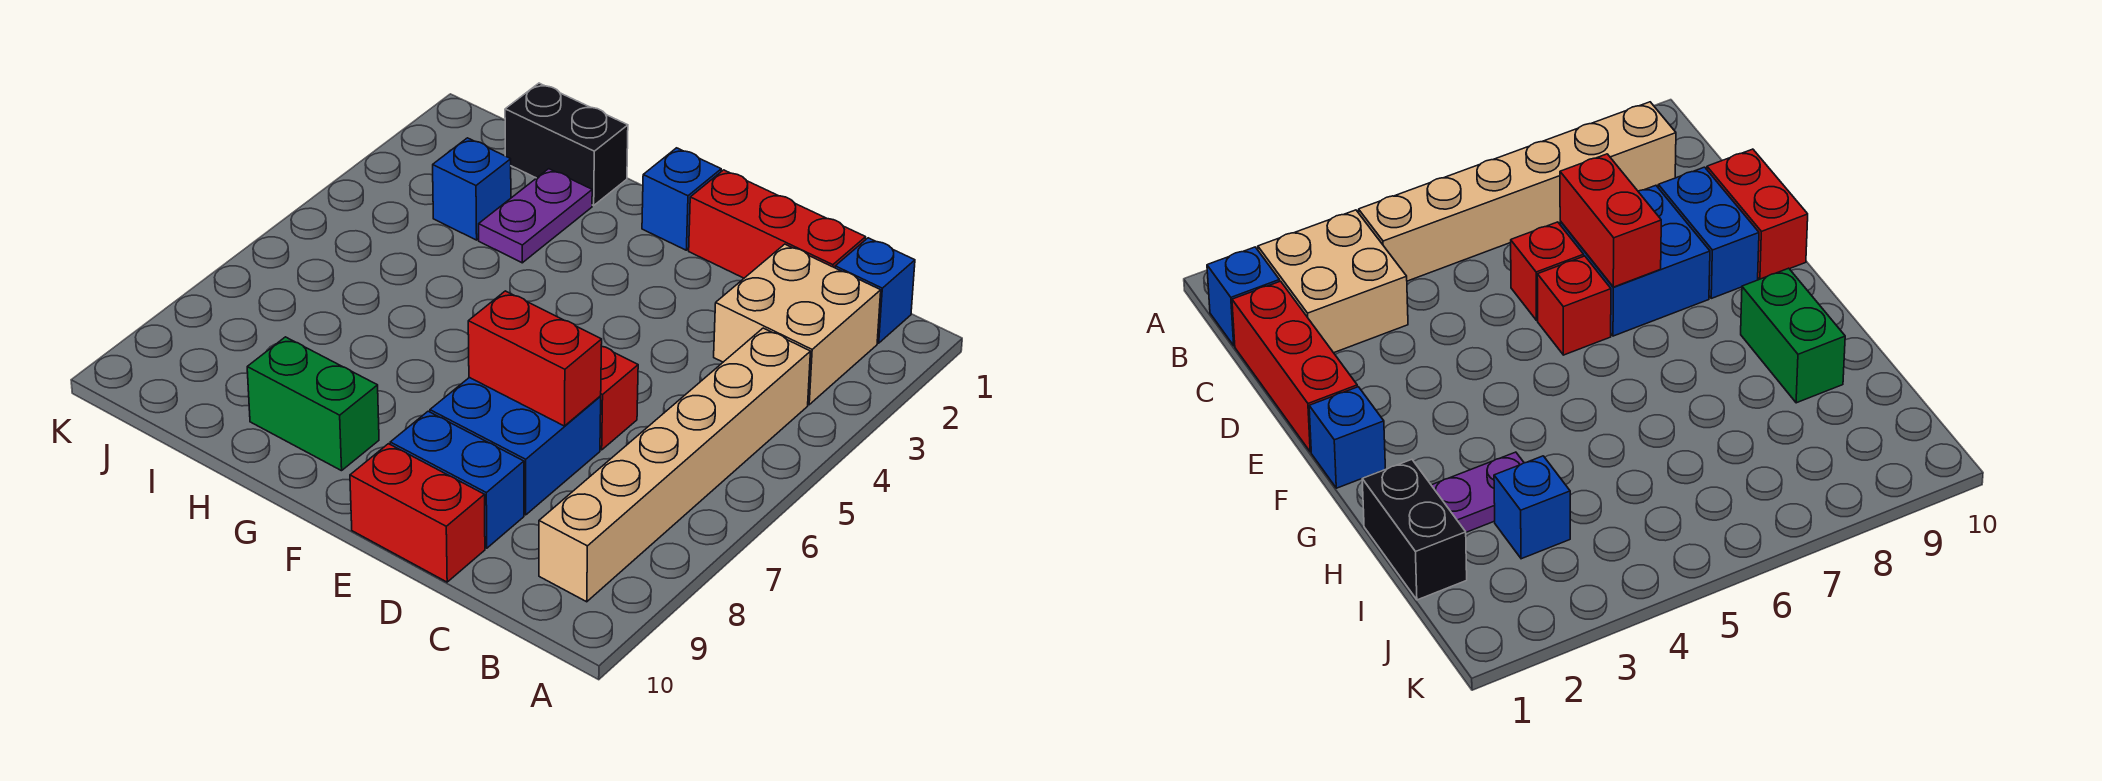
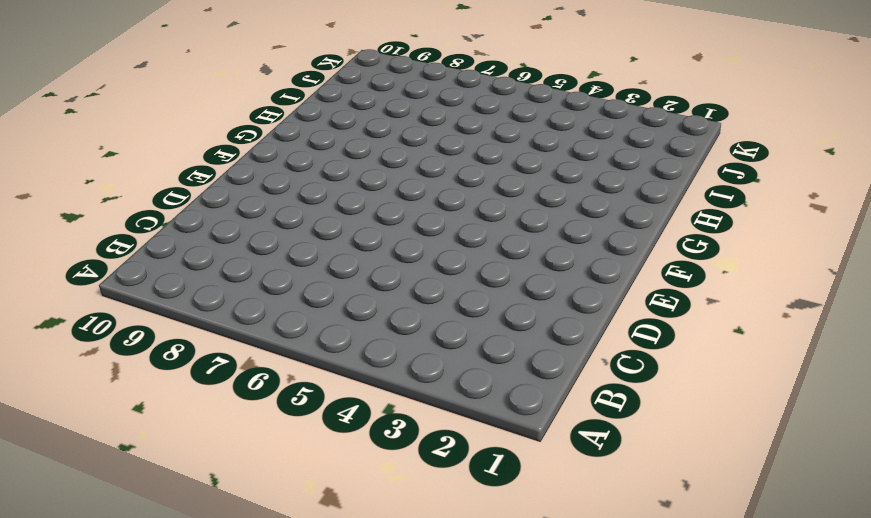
none -> blue 1x1 brick [835,238,915,343]
none -> tan 2x2 brick [714,244,881,405]
none -> tan 1x6 brick [539,328,810,602]

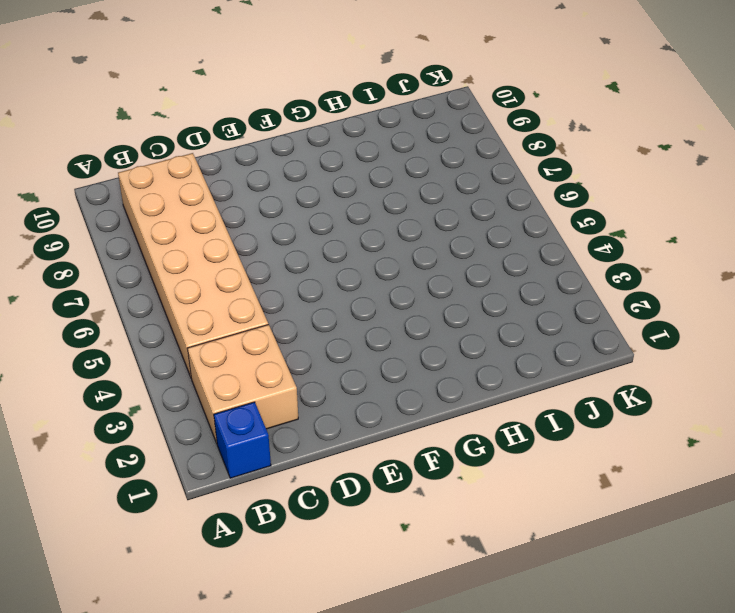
tan 2x6 brick [118,153,268,377] -> tan 1x6 brick [539,328,810,602]
none -> red 1x3 brick [689,170,866,278]
none -> red 1x1 brick [600,346,638,450]
none -> blue 2x2 brick [430,377,601,515]

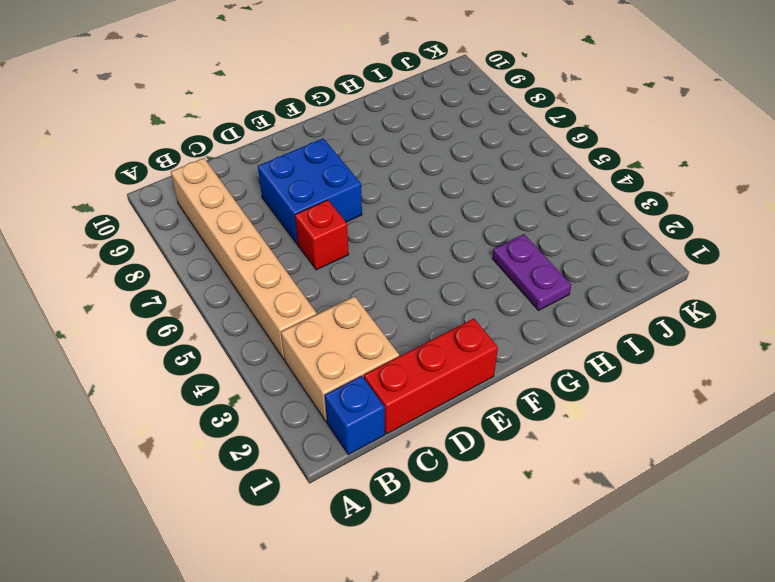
none -> blue 1x2 brick [390,411,524,548]
none -> red 1x2 brick [350,444,485,582]
none -> red 1x1 brick [1537,256,1611,355]

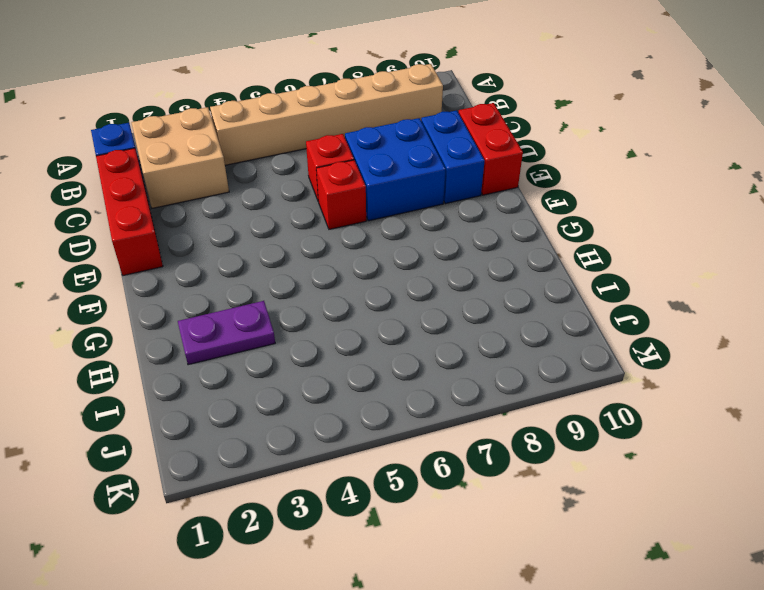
none -> blue 1x1 brick [642,148,721,250]
none -> green 1x2 brick [247,337,379,471]
none -> black 1x2 brick [505,83,628,205]

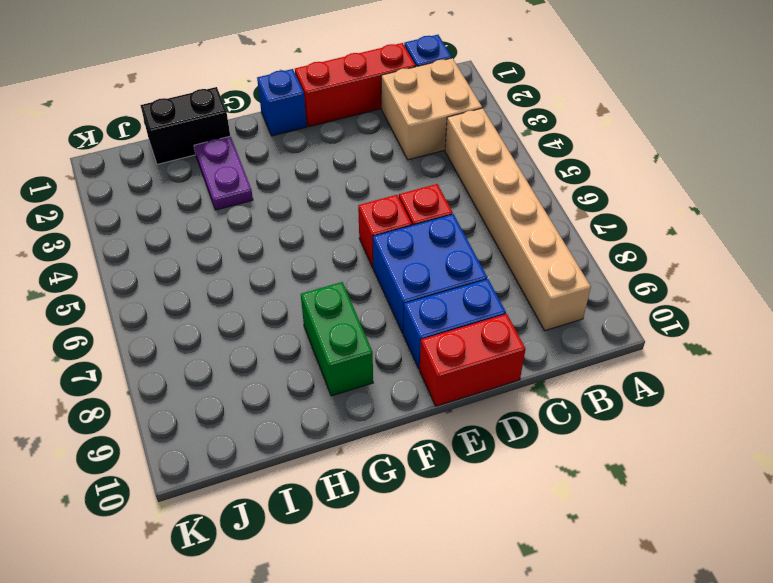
green 1x2 brick [301,282,373,396] -> green 1x2 brick turned to [247,337,379,471]
none -> blue 1x1 brick [433,138,511,240]
none -> red 1x2 brick [468,291,602,426]

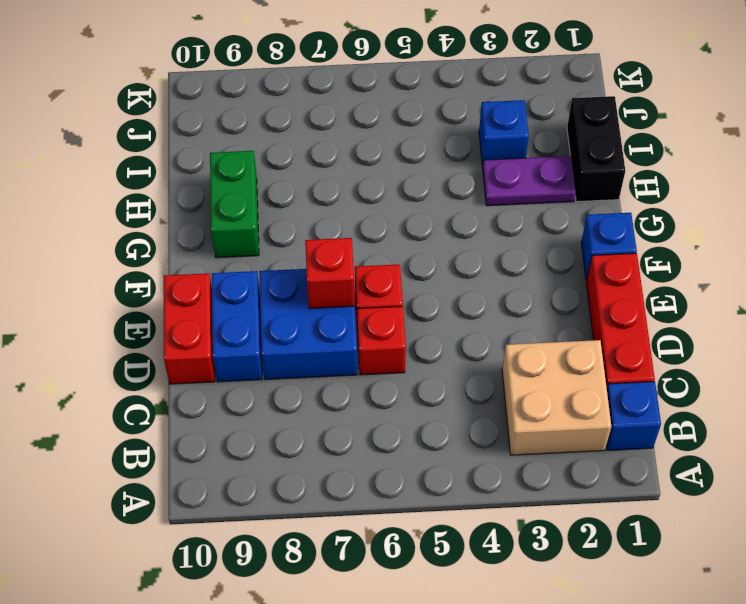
red 1x1 brick [305,238,355,309] -> red 1x2 brick [468,291,602,426]
none -> tan 1x6 brick [539,328,810,602]

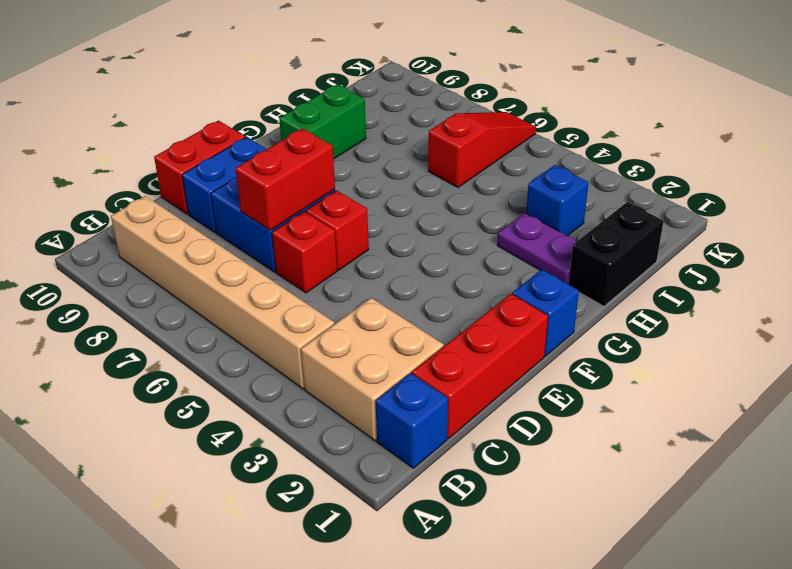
red 1x3 slope [428,112,536,188] -> none

